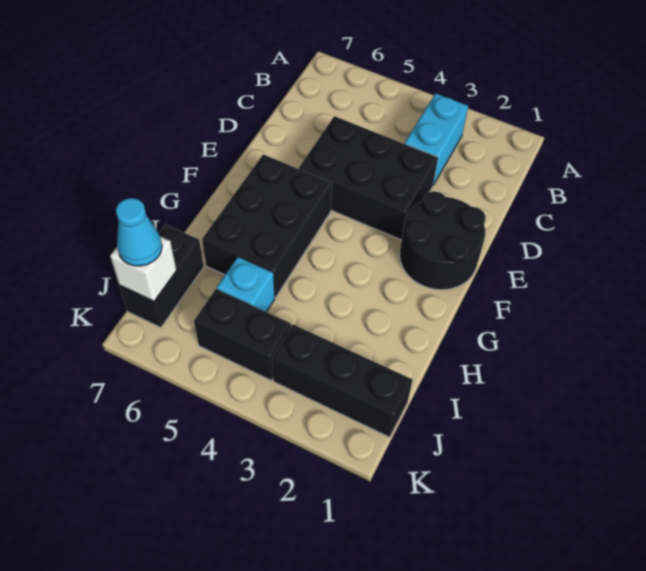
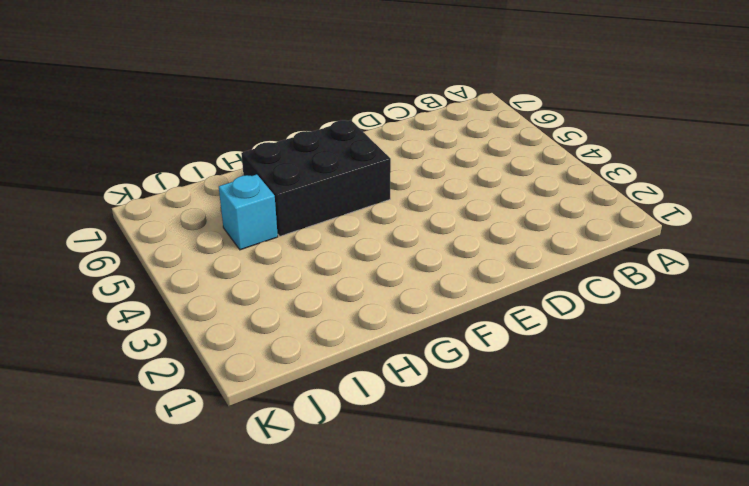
none -> cyan 1x2 brick [405,93,468,185]
none -> black 2x3 brick [299,116,438,240]

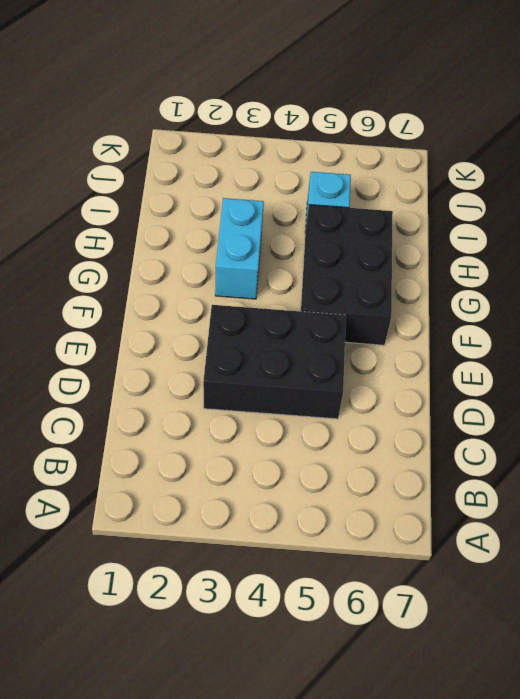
cyan 1x2 brick [215,198,264,299] -> cyan 1x2 brick moved to [405,93,468,185]
none -> black 2x2 round brick [400,191,486,290]
none -> black 1x2 brick [119,224,204,328]

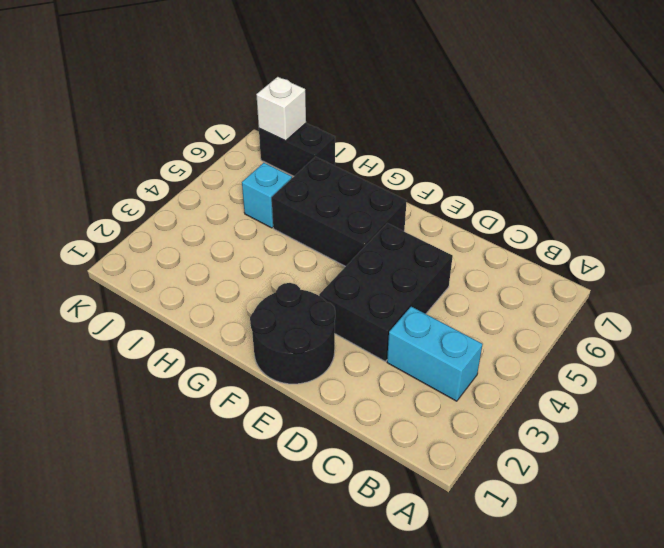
none -> black 1x3 brick [272,325,413,437]
none -> black 1x2 brick [194,289,291,381]

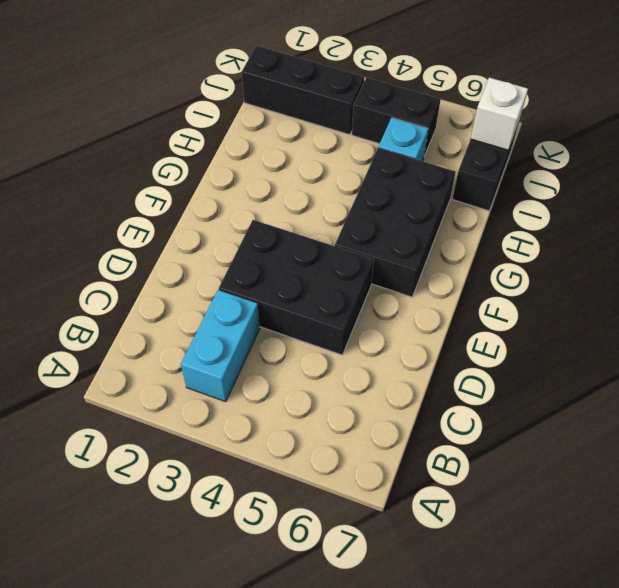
none -> black 2x2 round brick [400,191,486,290]
none -> cyan 1x1 cone [116,198,162,266]

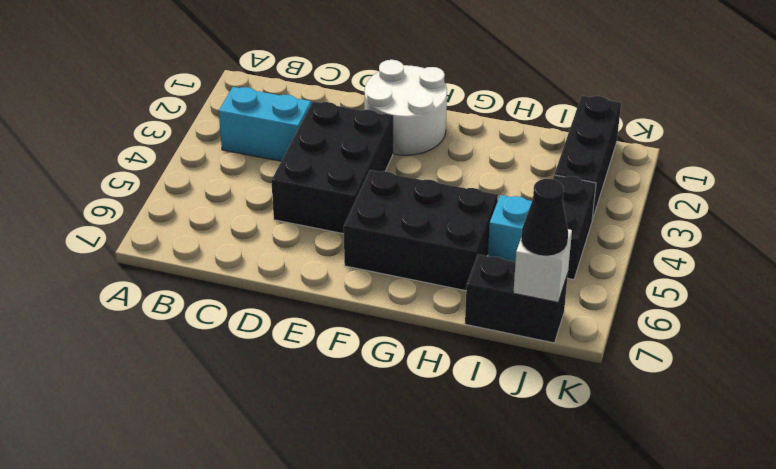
white 2x2 round brick [365,60,447,155] -> black 2x2 round brick [400,191,486,290]
black 1x1 cone [521,179,568,256] -> cyan 1x1 cone [116,198,162,266]

